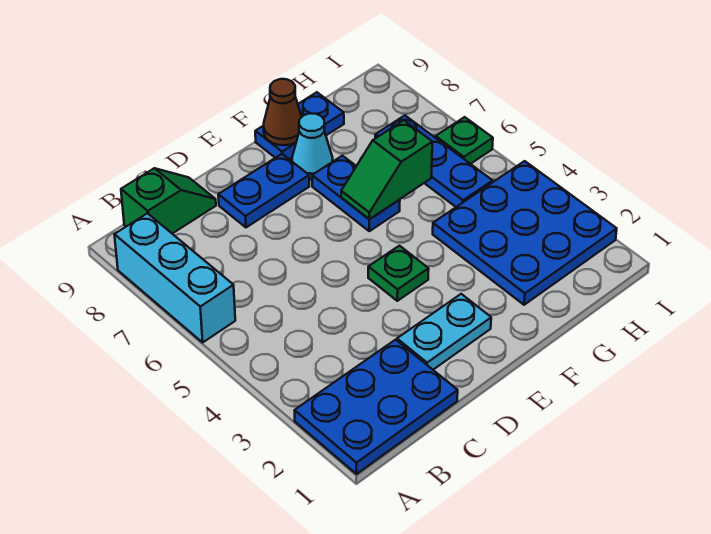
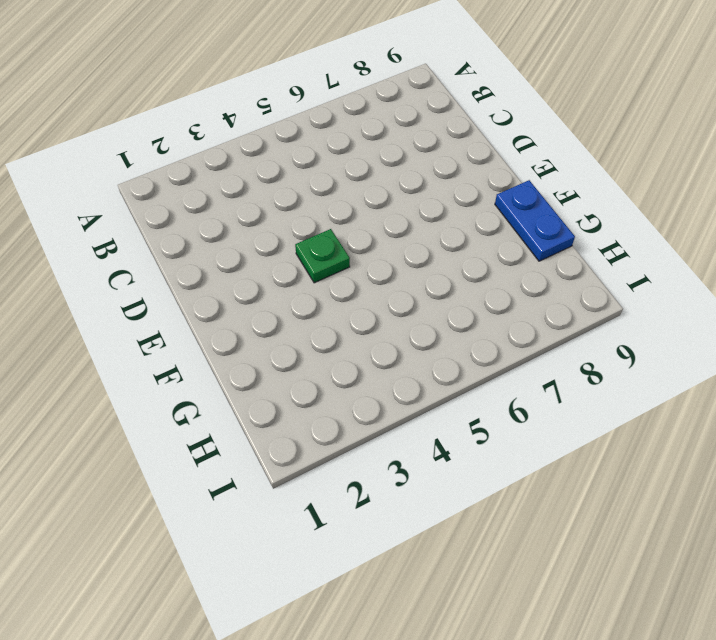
none -> blue 2x3 plate [295,340,458,474]
none -> cyan 1x3 brick [114,213,235,342]
none -> green 1x2 slope [121,168,216,234]

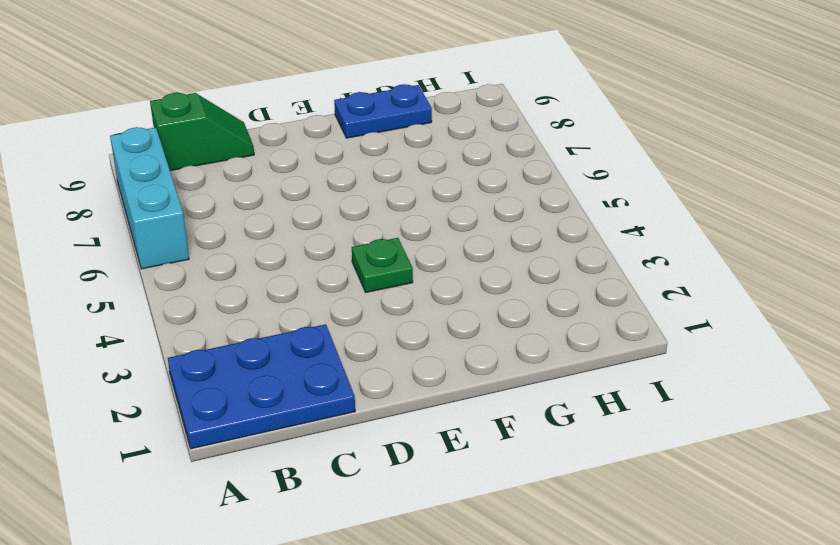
none -> cyan 1x2 plate [397,294,491,370]
none -> blue 1x2 plate [218,154,309,227]
none -> blue 1x2 plate [312,156,400,231]

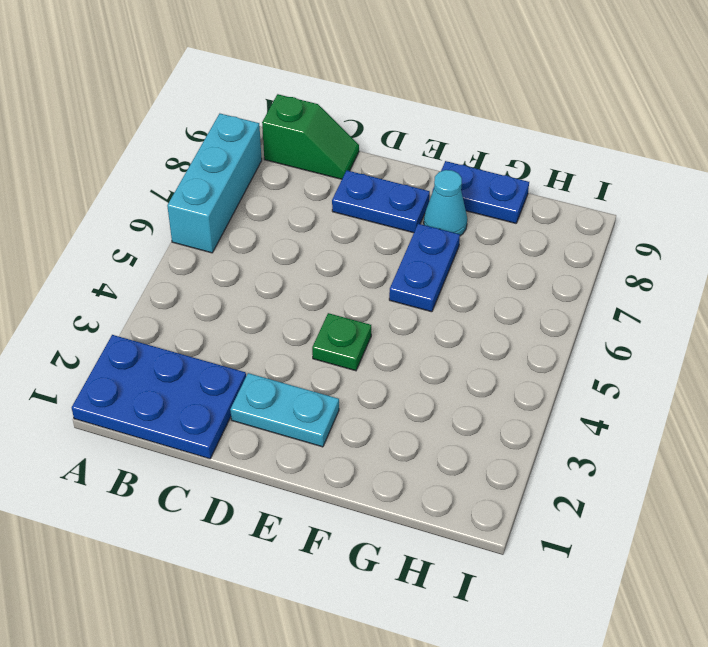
none -> blue 3x3 plate [433,161,617,305]
none -> blue 1x3 plate [375,115,493,207]
none -> green 1x1 plate [436,117,493,164]

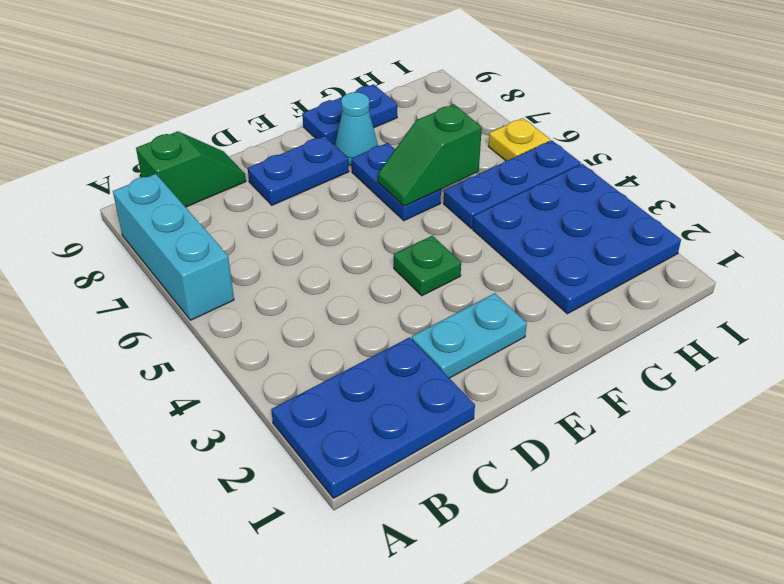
blue 1x3 plate [444,140,581,228] -> blue 1x3 plate turned to [375,115,493,207]
yellow 1x1 plate [489,118,550,161] -> green 1x1 plate [436,117,493,164]
none -> brown 1x1 cone [263,79,302,145]

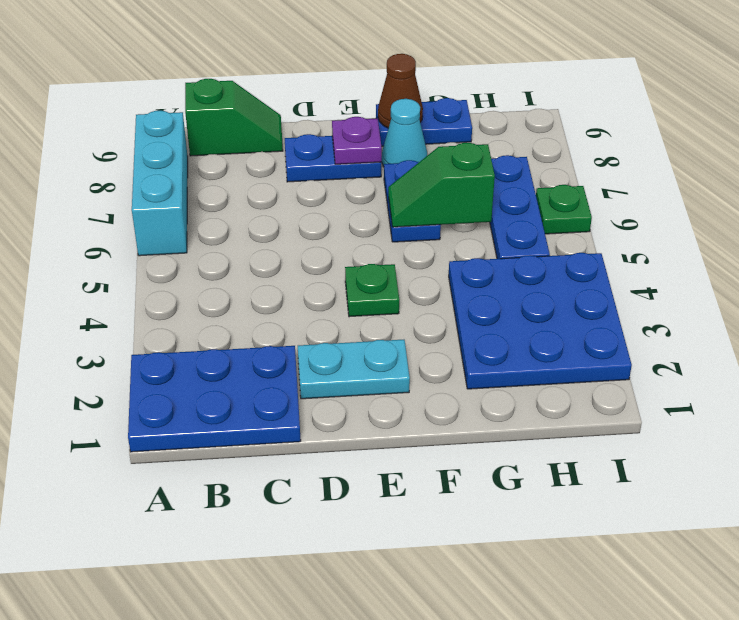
purple 1x1 plate [332,117,382,164] -> none

